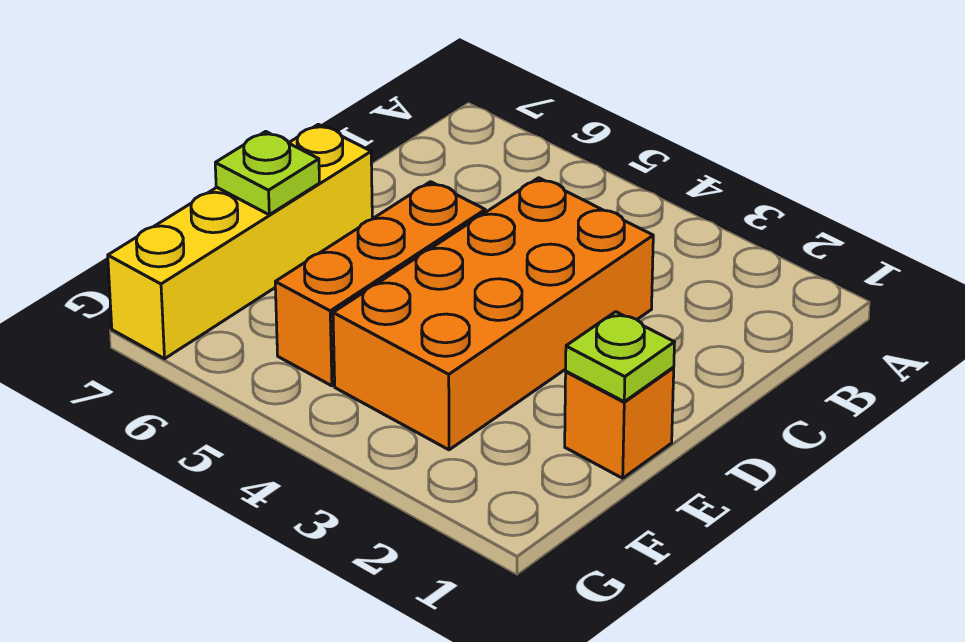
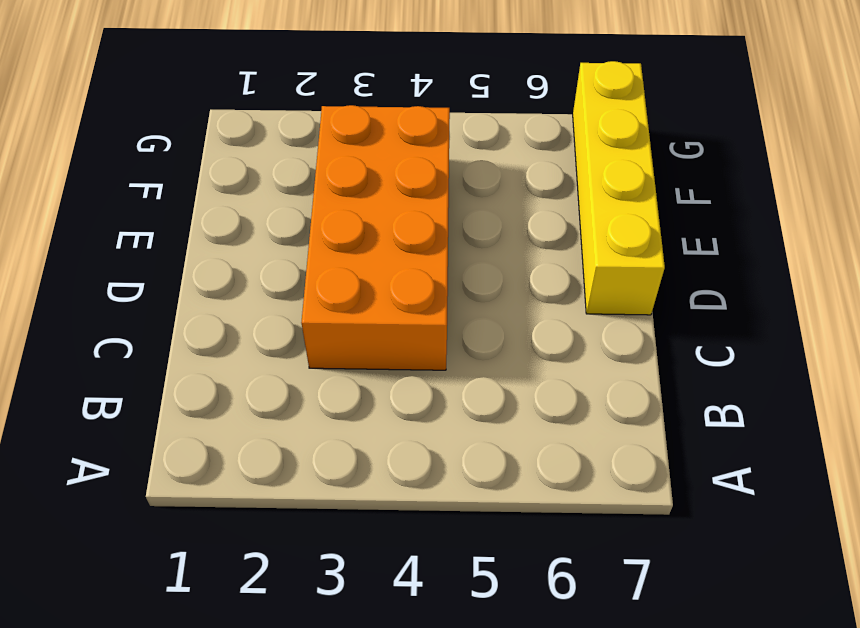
none -> orange 1x3 brick [275,182,485,386]
none -> orange 1x1 brick [565,367,674,478]

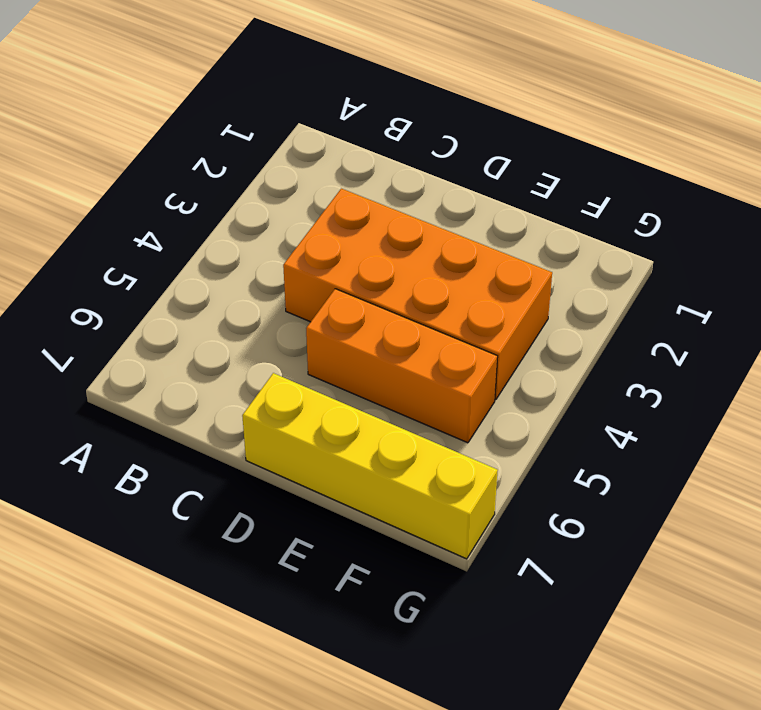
none -> orange 1x1 brick [565,367,674,478]
none -> lime 1x1 plate [566,312,675,402]

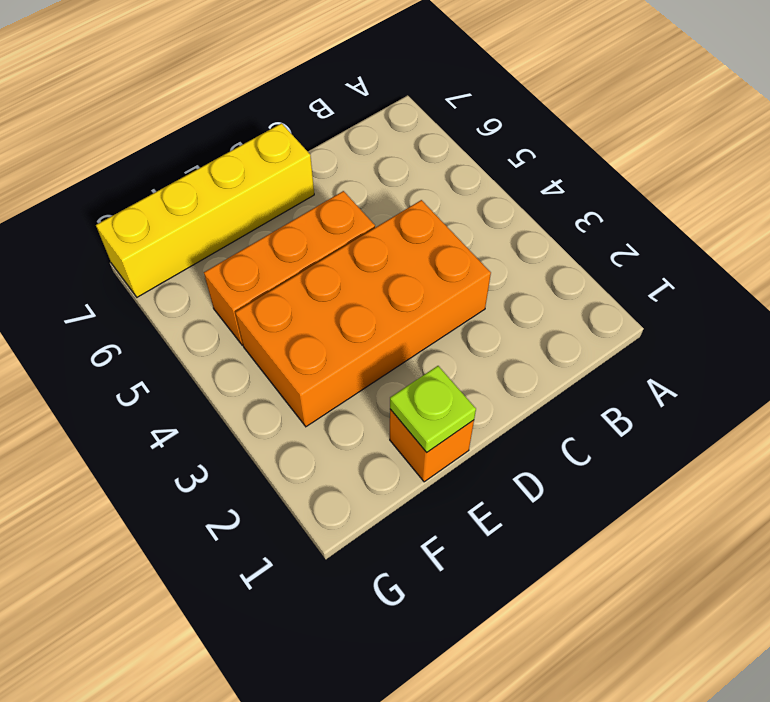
none -> lime 1x1 plate [215,131,319,215]

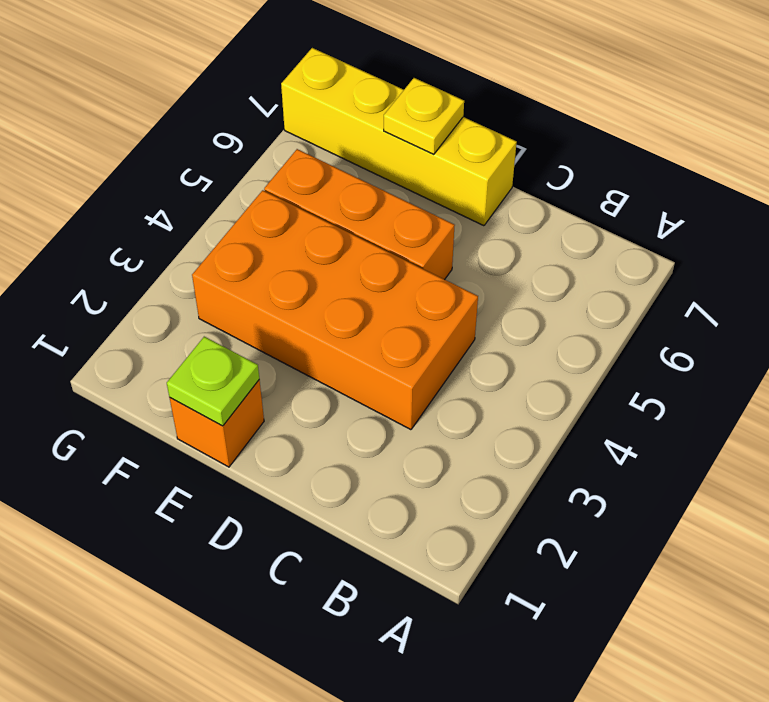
yellow 1x1 plate [384,78,464,154] -> lime 1x1 plate [215,131,319,215]

